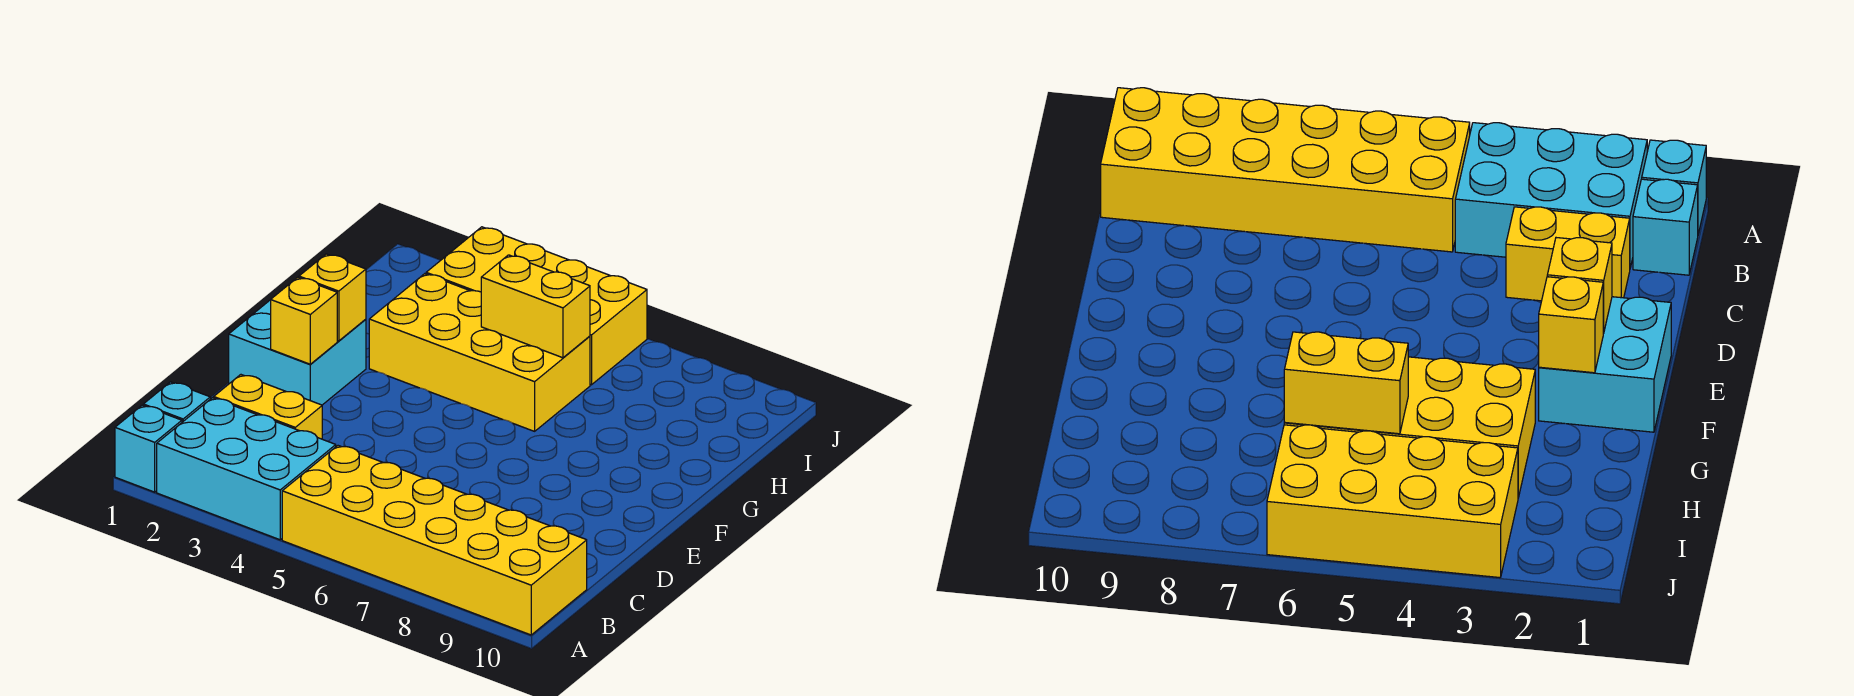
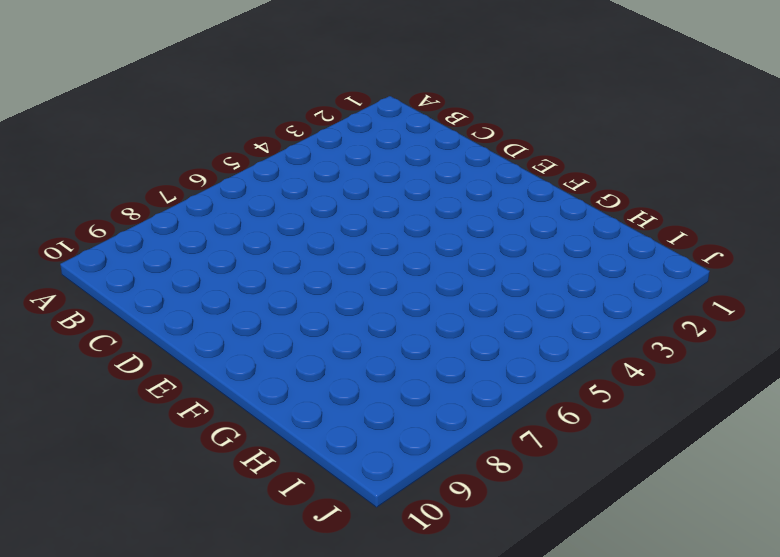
none -> cyan 1x1 brick [115,405,182,492]
none -> cyan 2x3 brick [157,398,336,540]

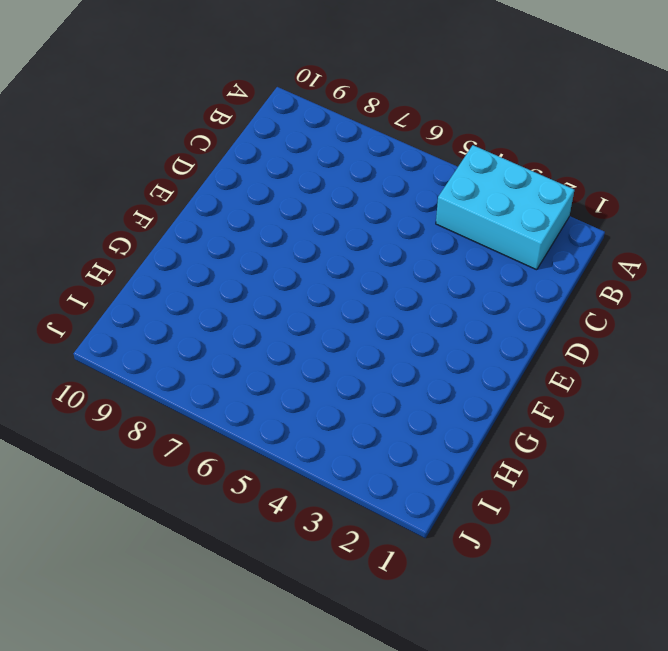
none -> cyan 1x1 brick [115,405,182,492]
none -> yellow 2x6 brick [282,446,587,635]

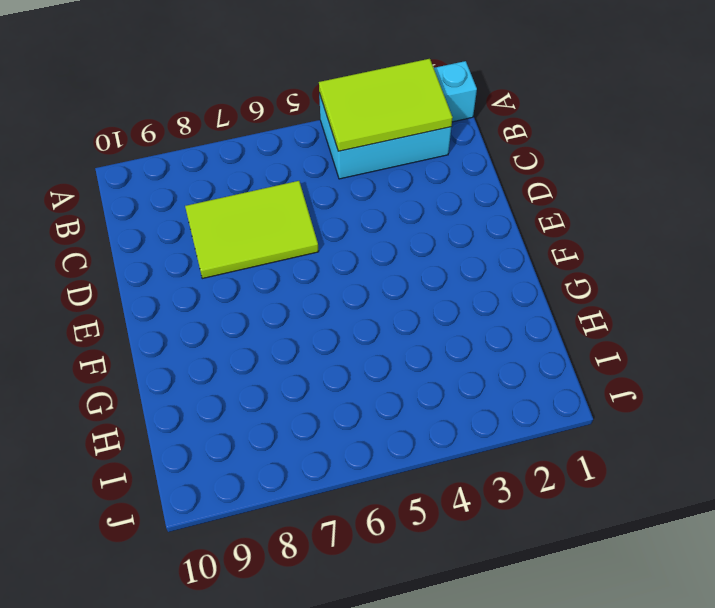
lime 2x3 tile [319,59,453,151] -> none
lime 2x3 tile [185,181,319,278] -> none
none -> yellow 2x6 brick [282,446,587,635]
none -> cyan 1x1 brick [143,382,210,422]

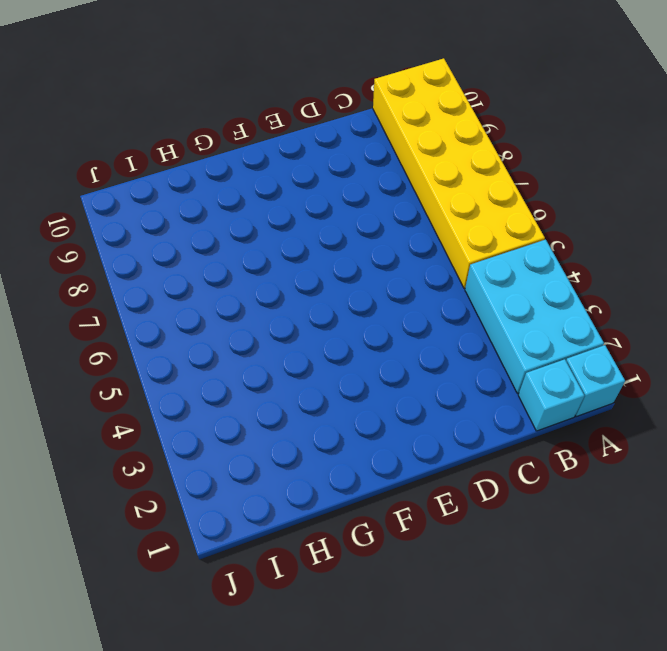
none -> yellow 1x2 brick [214,375,322,439]
none -> cyan 2x2 brick [229,300,366,405]

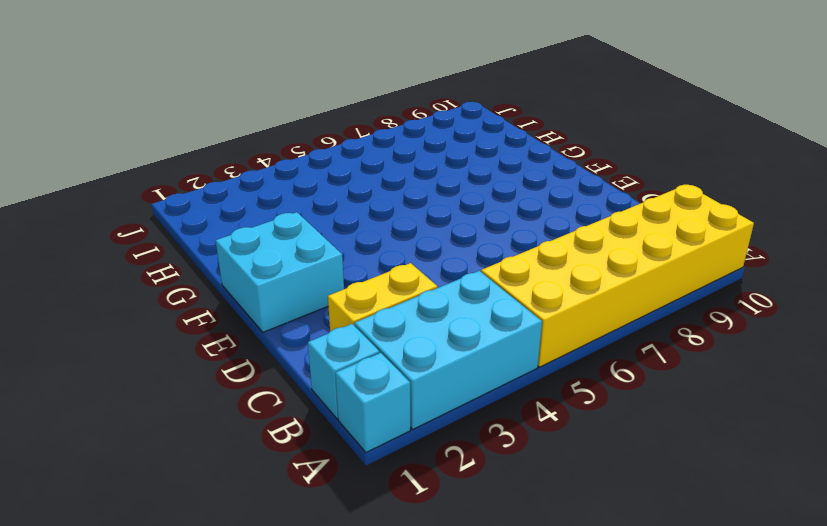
none -> yellow 2x4 brick [369,274,590,431]
none -> yellow 2x4 brick [426,227,647,385]

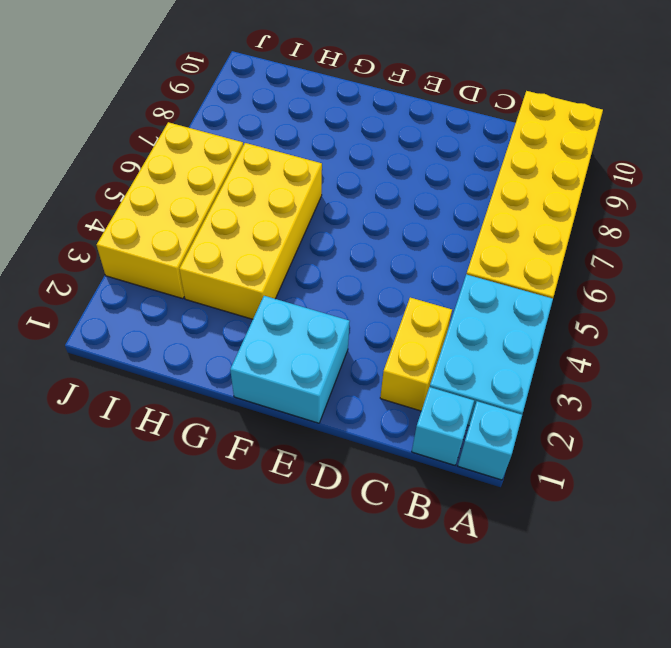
none -> yellow 1x1 brick [271,277,337,364]
none -> yellow 1x1 brick [299,254,366,341]

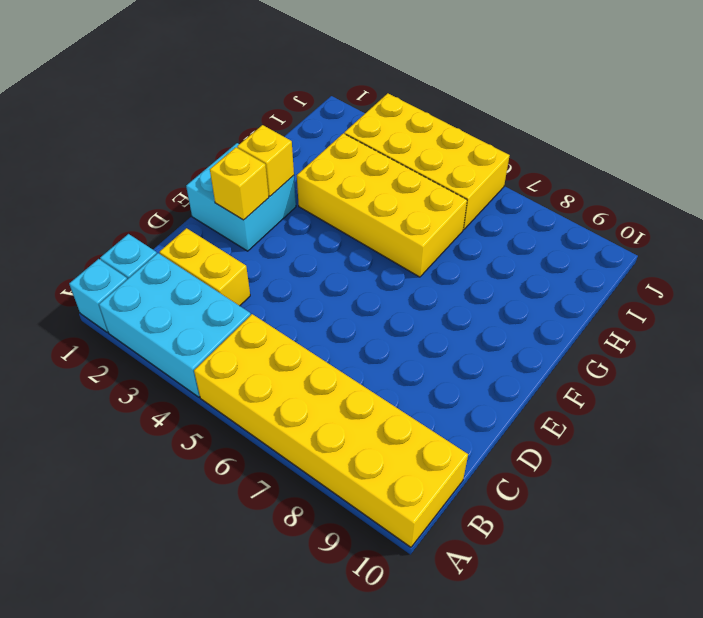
none -> yellow 1x2 brick [481,255,590,358]

